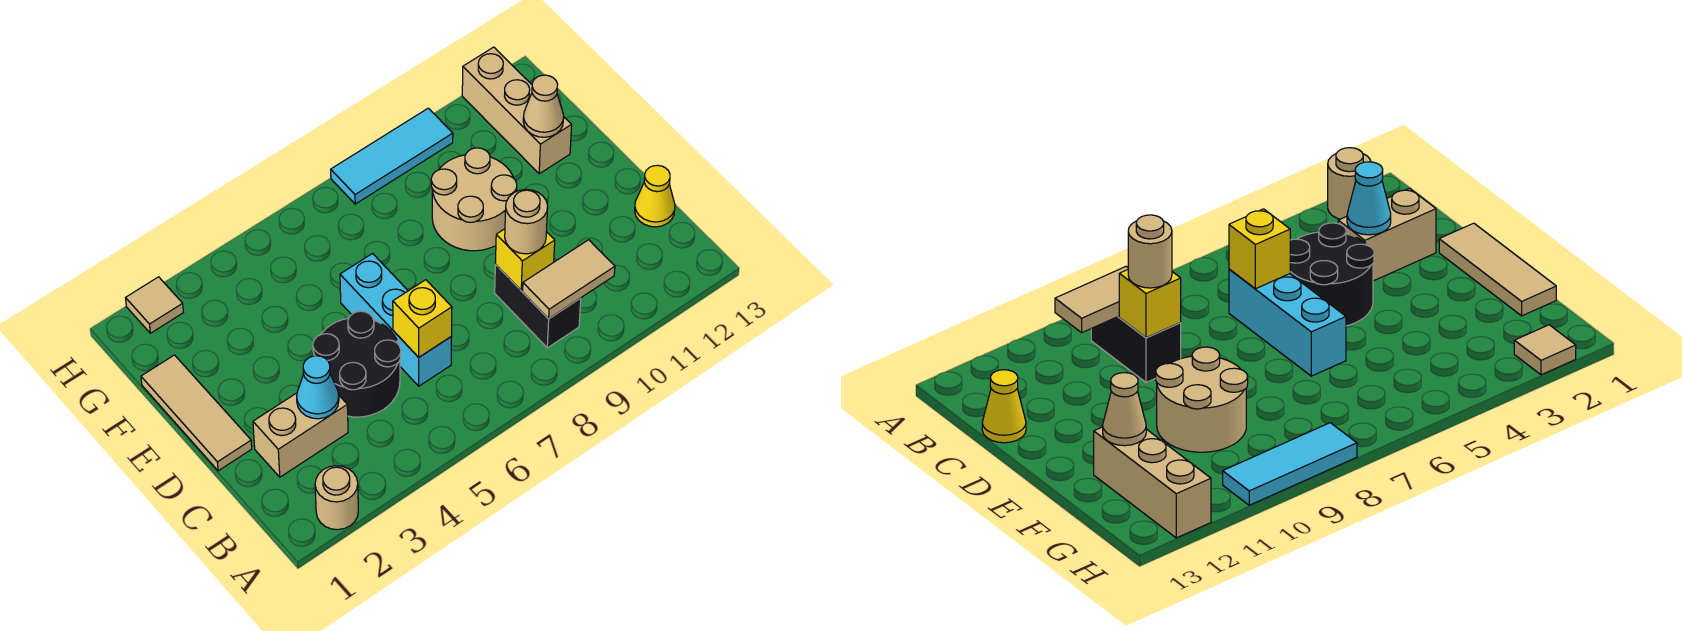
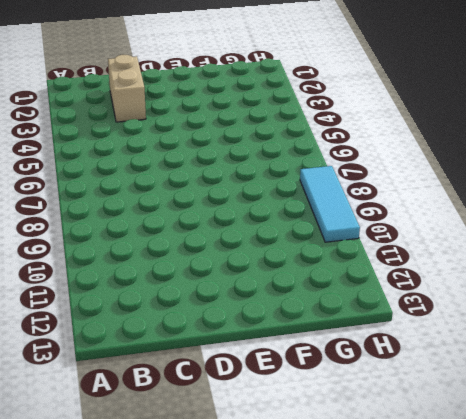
none -> tan 1x1 round brick [315,466,358,530]
none -> black 1x2 brick [495,265,581,348]
none -> black 2x2 round brick [313,311,401,417]

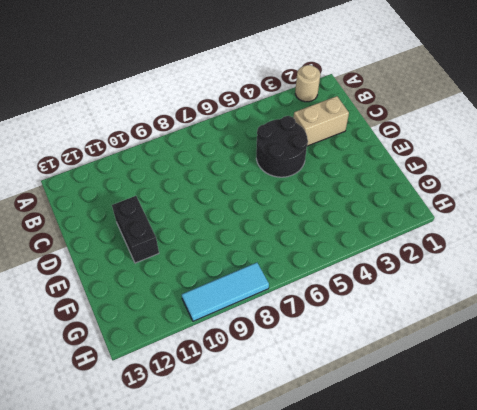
black 1x2 brick [112,196,159,263] -> black 1x2 brick moved to [495,265,581,348]
none -> cyan 1x3 brick [340,254,452,386]
none -> yellow 1x1 cone [635,165,675,227]
none -> tan 1x3 tile [141,355,252,471]

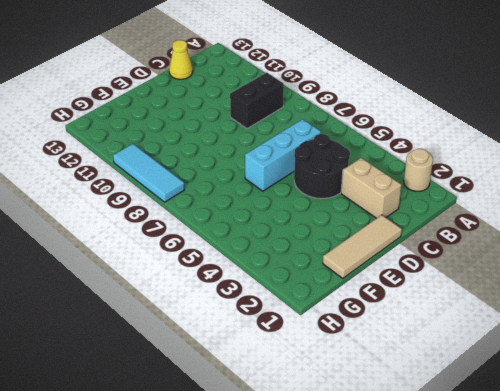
none -> tan 2x2 round brick [431,148,517,251]
none -> tan 1x3 brick [462,47,572,174]
none -> tan 1x1 tile [126,277,183,333]

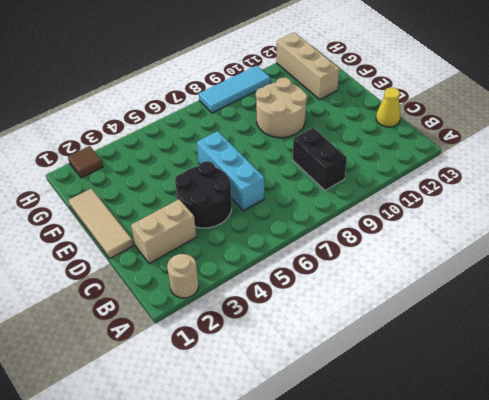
brown 1x1 tile [68,146,103,178] -> tan 1x1 tile [126,277,183,333]
none -> tan 1x2 tile [523,240,615,319]
none -> cyan 1x1 cone [297,356,339,419]
none -> yellow 1x1 brick [393,280,452,357]

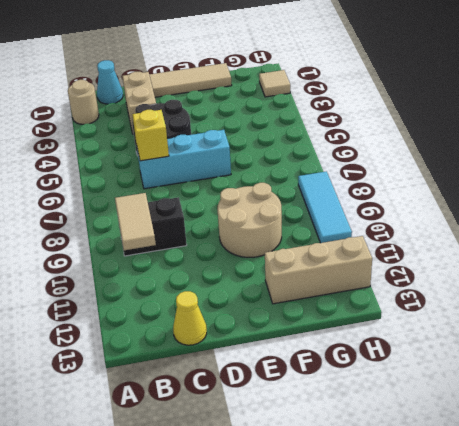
cyan 1x1 cone [97,60,123,104] -> cyan 1x1 cone moved to [297,356,339,419]
none -> yellow 1x1 brick [495,229,555,290]
none -> tan 1x1 cone [523,75,564,137]
none -> tan 1x1 round brick [505,189,548,254]

